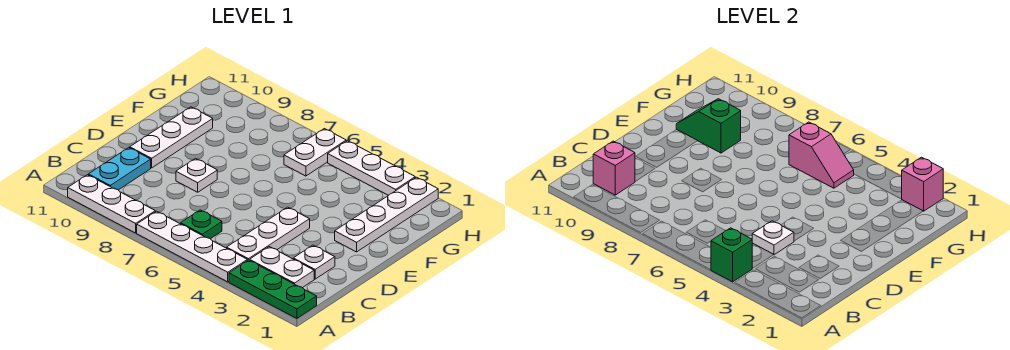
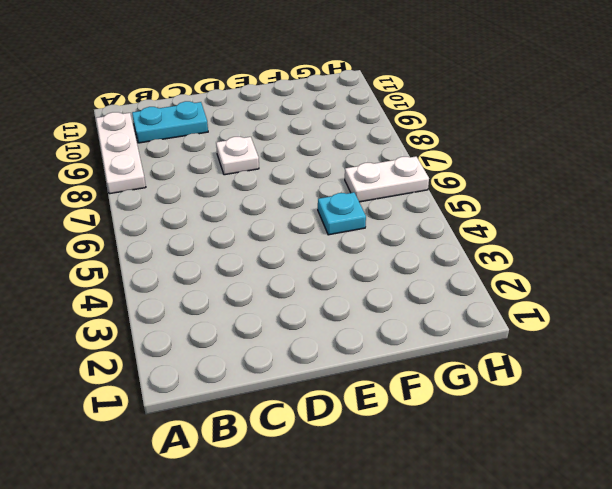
cyan 1x1 plate [318,192,366,235] -> none
none -> green 1x3 plate [229,260,317,318]
none -> white 1x4 plate [137,211,247,282]
none -> white 1x2 plate [250,247,314,288]

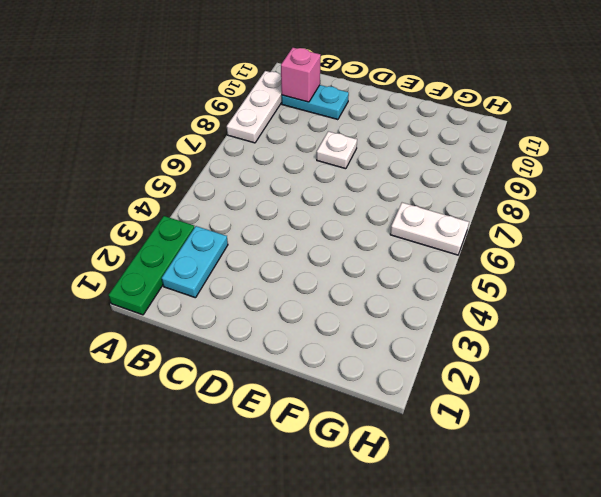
cyan 1x2 plate [162,226,228,298] -> white 1x2 plate [250,247,314,288]
none -> white 1x4 plate [137,211,247,282]
none -> white 1x3 plate [227,207,310,261]
none -> green 1x1 plate [181,210,222,239]

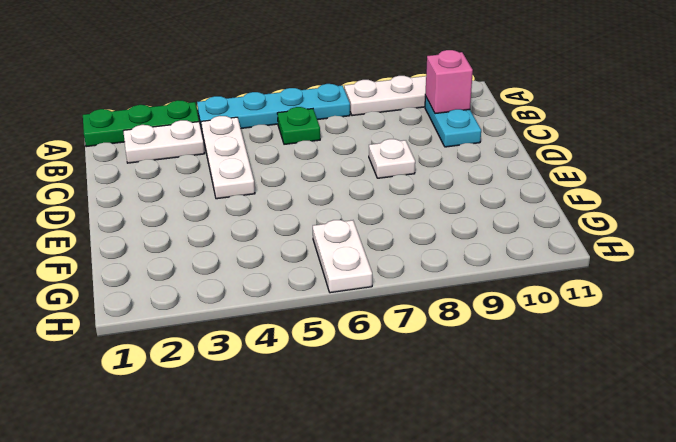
cyan 1x4 plate [197,84,350,130] -> white 1x4 plate [137,211,247,282]
none -> white 1x1 plate [293,245,335,279]
none -> white 1x3 plate [130,107,213,168]
none -> white 1x4 plate [335,177,438,252]

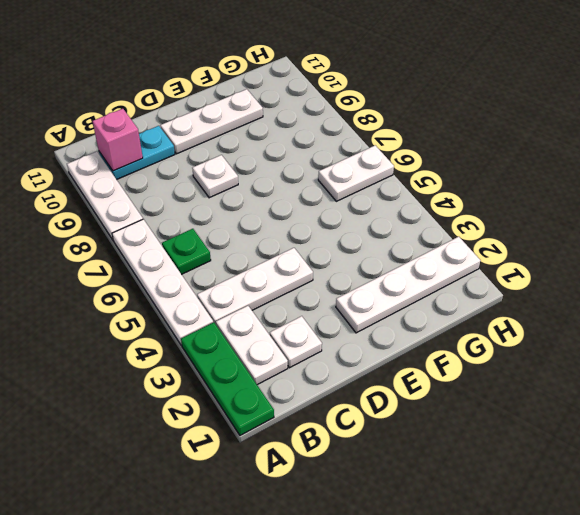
none -> white 1x3 plate [328,141,415,195]
none -> green 1x1 brick [711,228,753,282]
none -> white 1x1 plate [752,221,794,255]

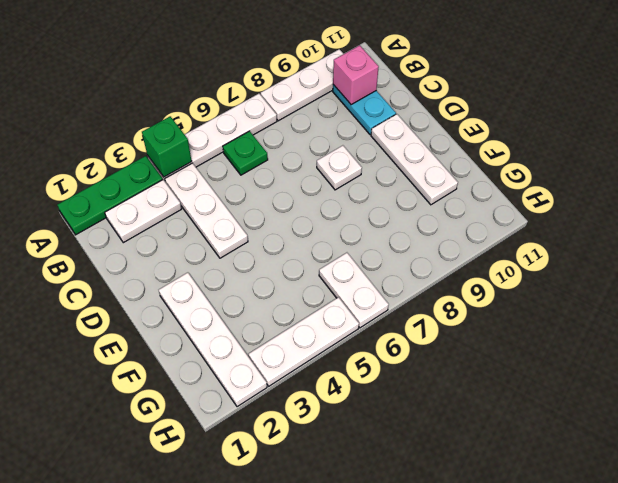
none -> white 1x1 plate [293,245,335,279]
none -> white 1x1 plate [752,221,794,255]
none -> green 1x2 slope [676,99,741,153]

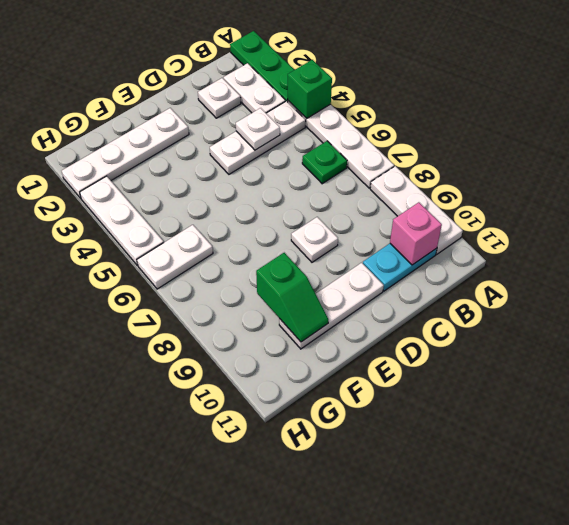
none -> pink 1x2 slope [789,122,854,188]
none -> pink 1x1 brick [901,157,943,211]

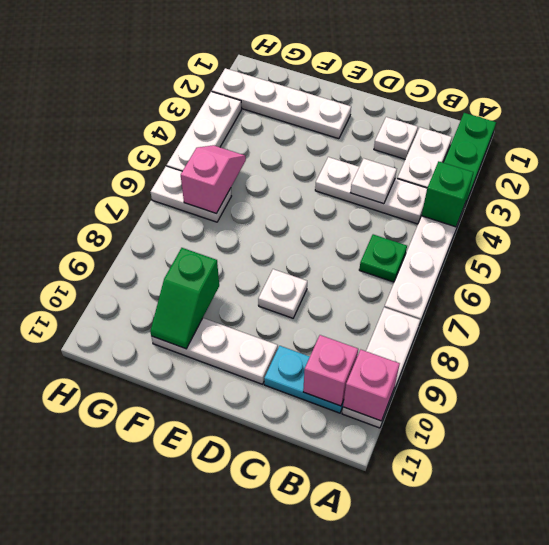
pink 1x1 brick [343,350,400,421] -> pink 1x1 brick moved to [901,157,943,211]

